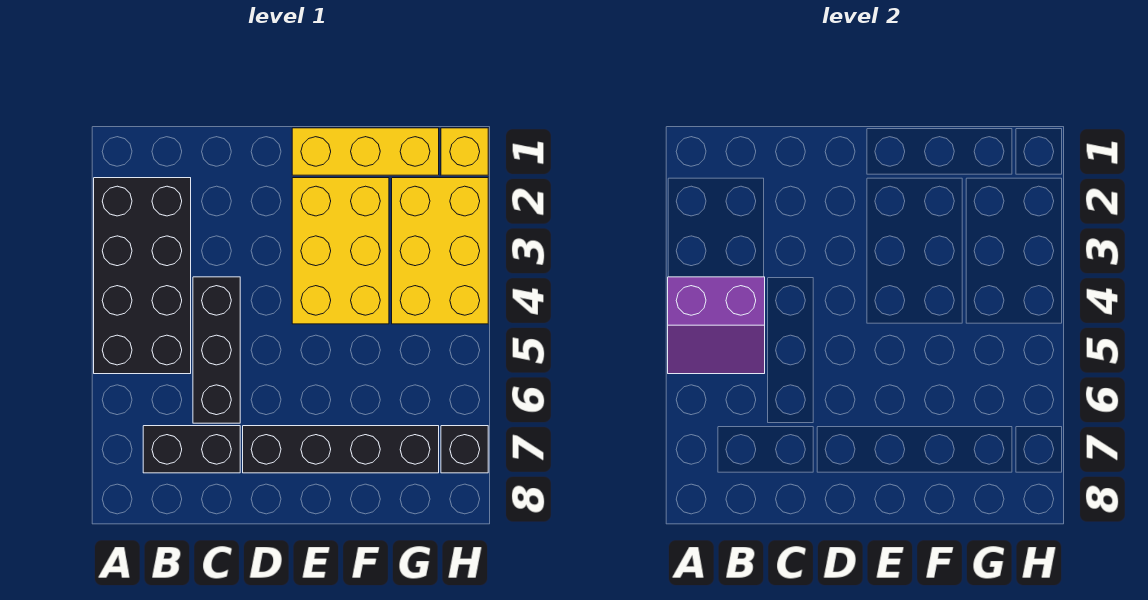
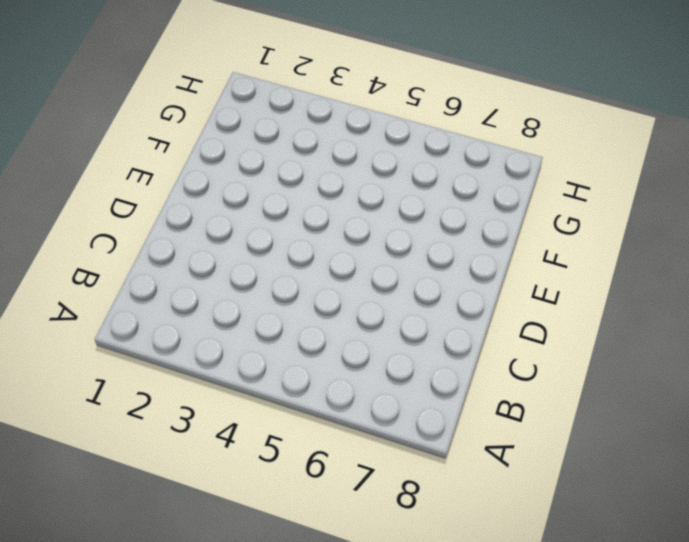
none -> black 2x4 brick [94,178,191,374]
none -> black 1x2 brick [143,426,240,473]

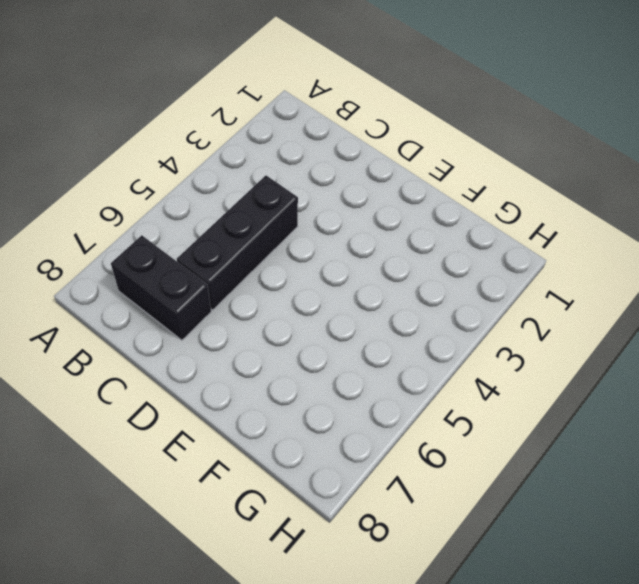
none -> black 2x4 brick [94,178,191,374]
none -> black 1x4 brick [243,426,439,473]

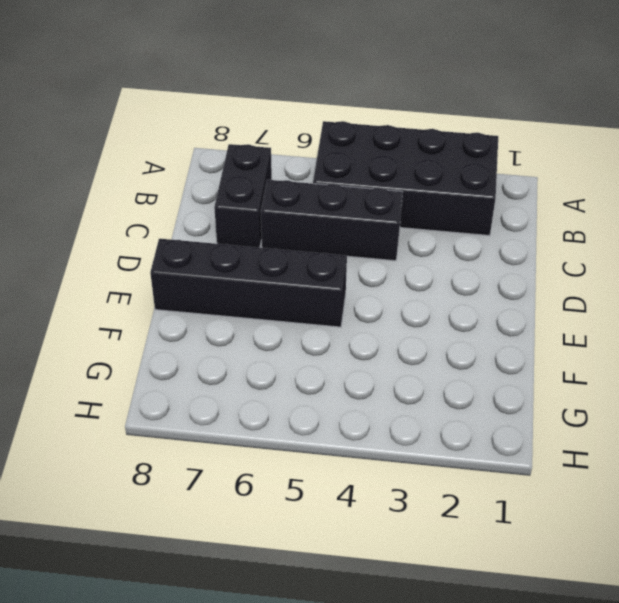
black 1x4 brick [150,239,347,327] -> black 1x4 brick turned to [243,426,439,473]
none -> yellow 1x3 brick [292,128,439,175]
none -> yellow 2x3 brick [292,178,389,324]

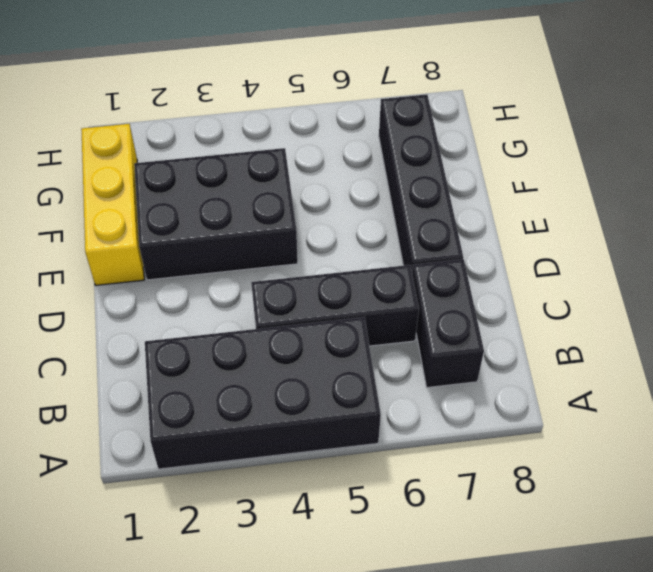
black 2x3 brick [134,148,298,280] -> yellow 2x3 brick [292,178,389,324]
none -> yellow 2x3 brick [392,178,488,324]
none -> yellow 1x1 brick [441,128,488,175]

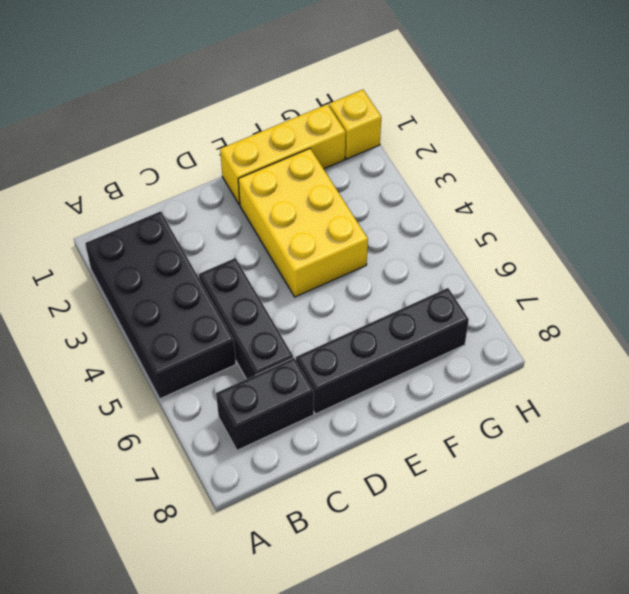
none -> yellow 2x3 brick [392,178,488,324]
none -> black 1x1 brick [441,426,488,473]

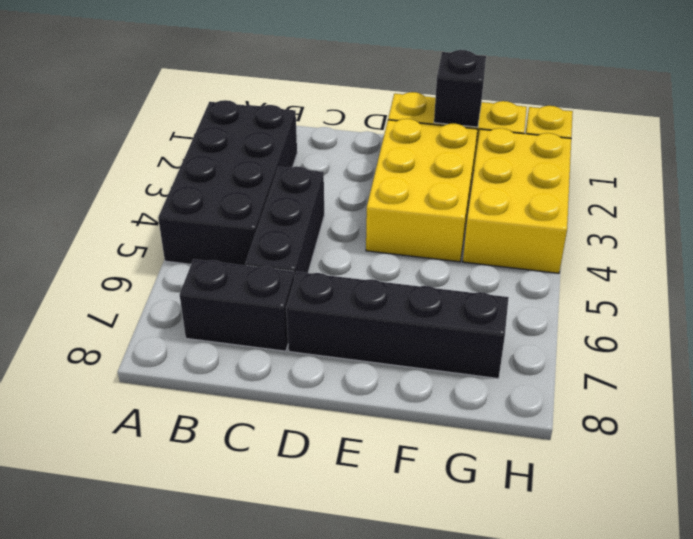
black 1x1 brick [434,50,486,127] -> black 1x1 brick moved to [441,426,488,473]
none -> purple 2x2 slope [668,277,765,374]

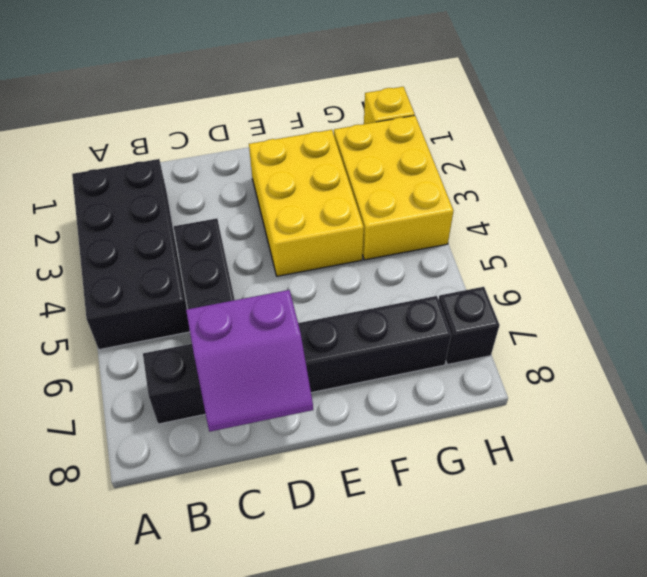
purple 2x2 slope [186,290,313,432] -> purple 2x2 slope moved to [668,277,765,374]
none -> yellow 1x3 brick [292,128,439,175]

